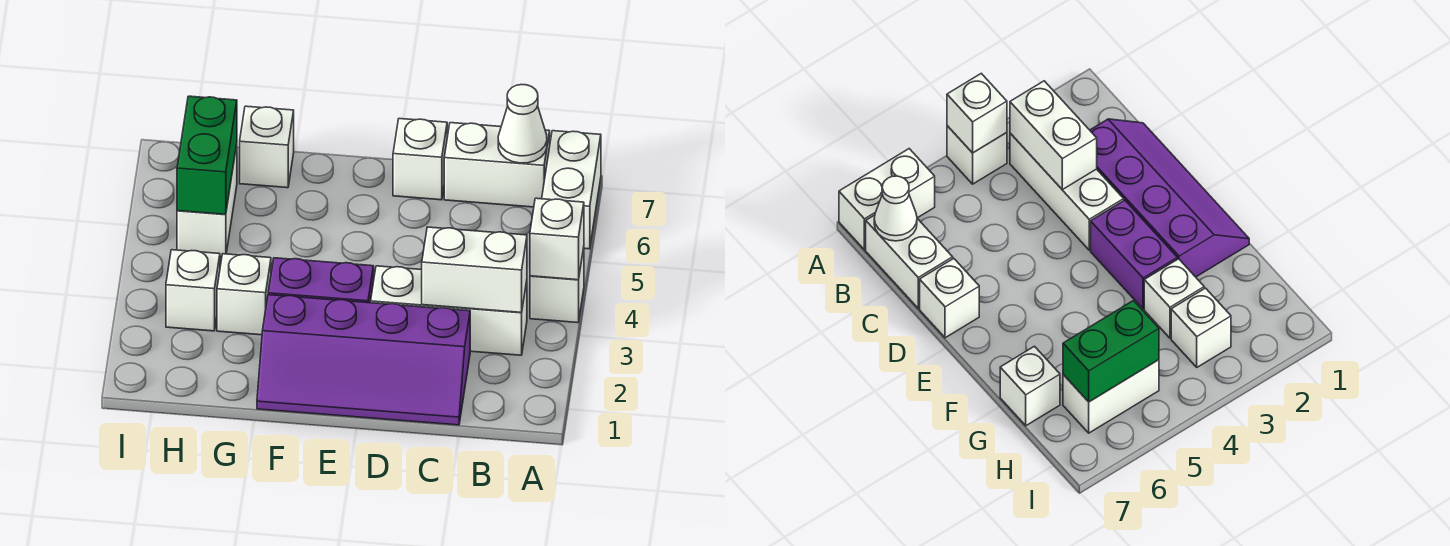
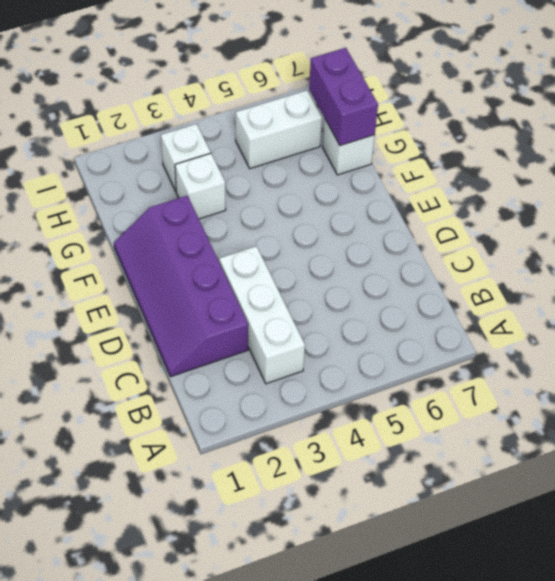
purple 1x2 brick [309,48,378,146] -> purple 1x2 brick moved to [268,258,374,303]
none -> white 1x1 brick [530,248,584,323]
none -> white 1x2 brick [542,131,601,249]
none -> white 1x2 brick [444,123,550,207]

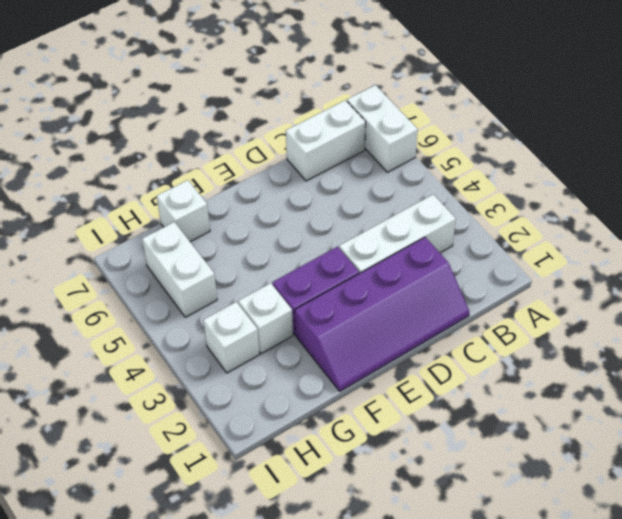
none -> white 1x1 brick [530,248,584,323]
none -> white 1x1 brick [393,119,447,200]
none -> white 1x1 brick [530,198,584,280]

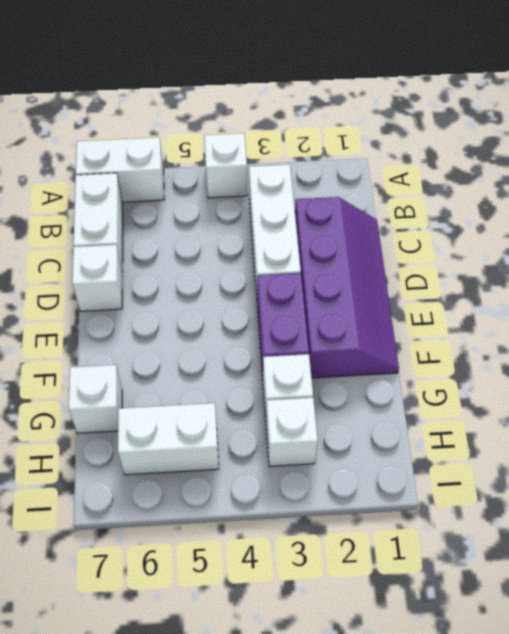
none -> white 1x1 brick [530,198,584,280]
none -> white 1x2 brick [422,227,527,313]
none -> white 1x1 cone [498,84,547,163]

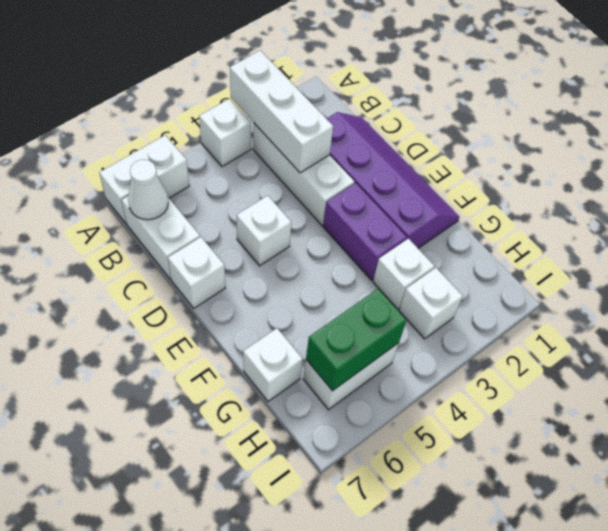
white 1x3 brick [230,50,333,173] -> white 1x2 brick [422,227,527,313]
white 1x1 brick [237,196,291,266] -> white 1x1 brick moved to [530,198,584,280]

